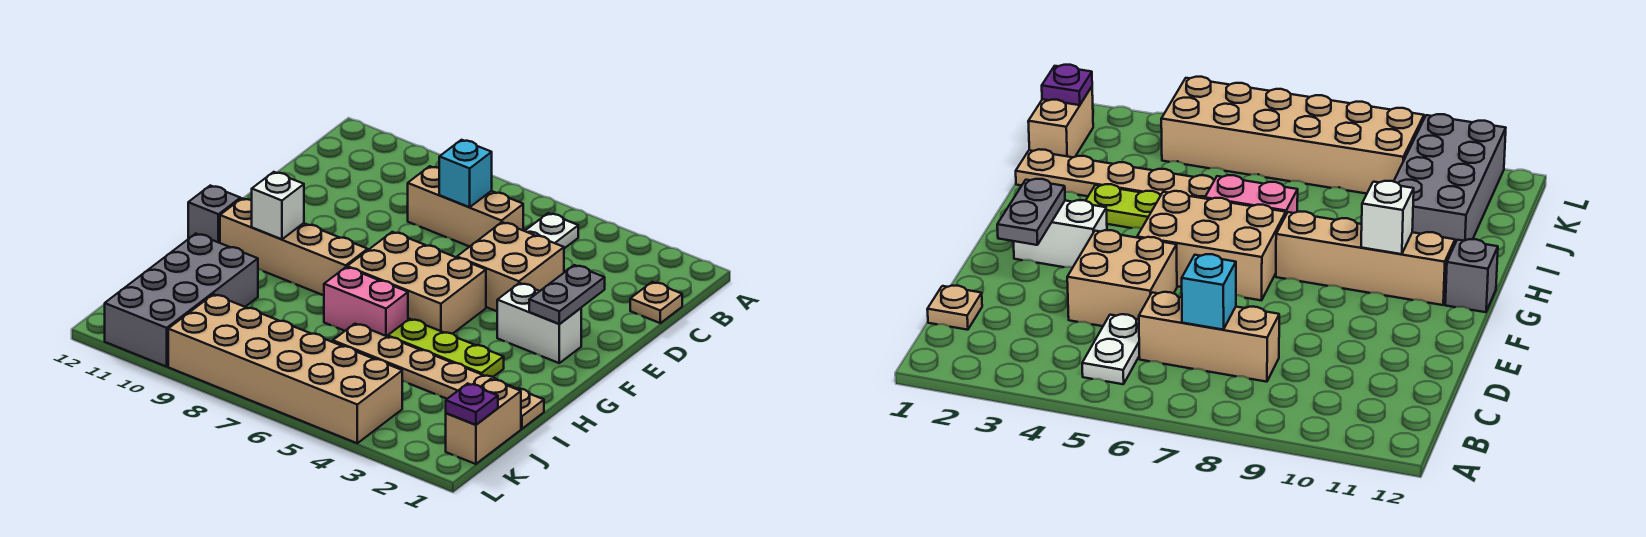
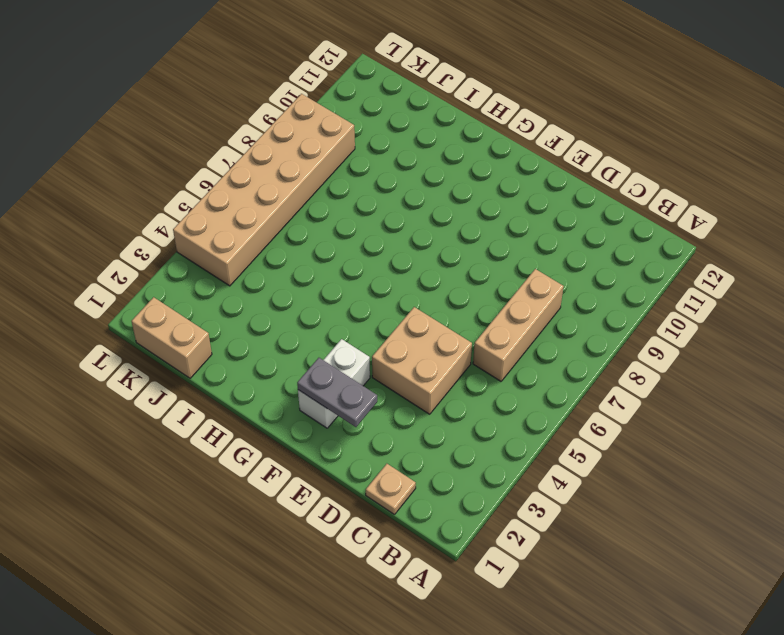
none -> white 1x2 plate [525,213,578,248]
none -> tan 2x3 brick [347,232,486,334]
none -> tan 1x4 brick [220,198,368,295]

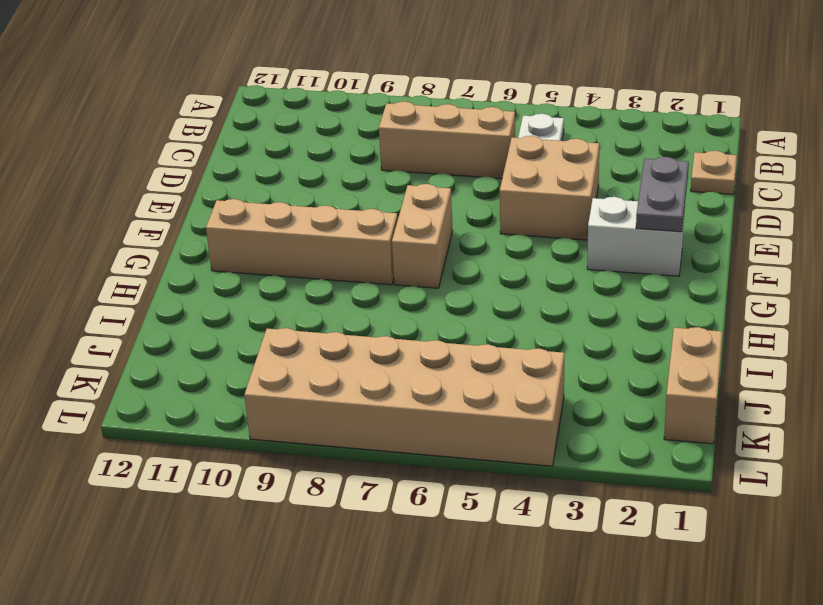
tan 1x2 brick [392,184,453,288] -> tan 2x3 brick [347,232,486,334]
none -> grey 1x1 brick [188,186,240,243]
none -> lime 1x3 plate [388,319,504,377]
none -> pink 1x2 brick [324,267,408,337]

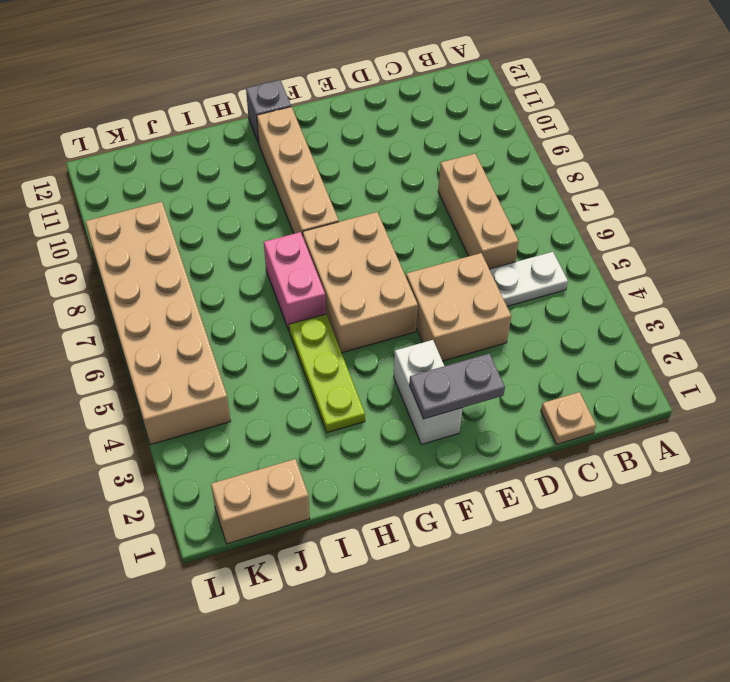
none -> tan 1x6 plate [333,324,544,429]
none -> grey 2x4 brick [105,234,258,367]
none -> cyan 1x1 brick [439,140,492,207]

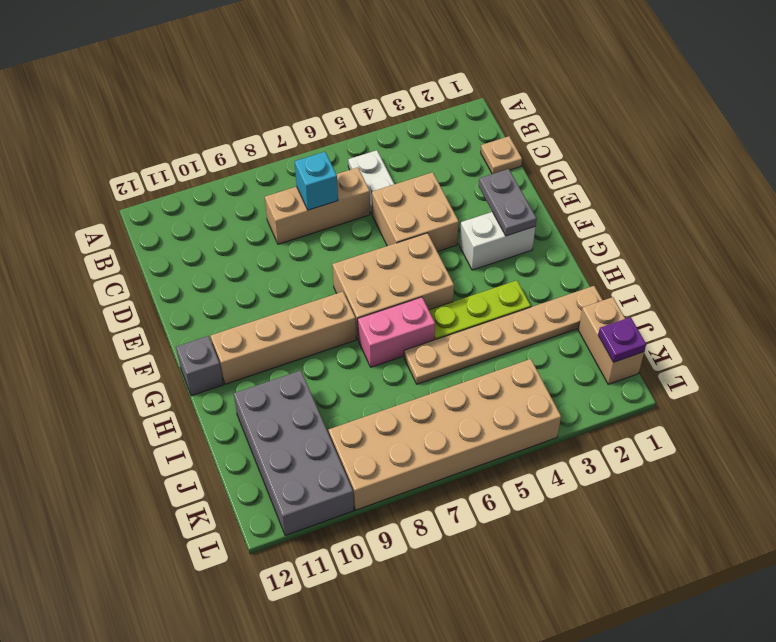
none -> white 1x1 brick [252,172,304,239]

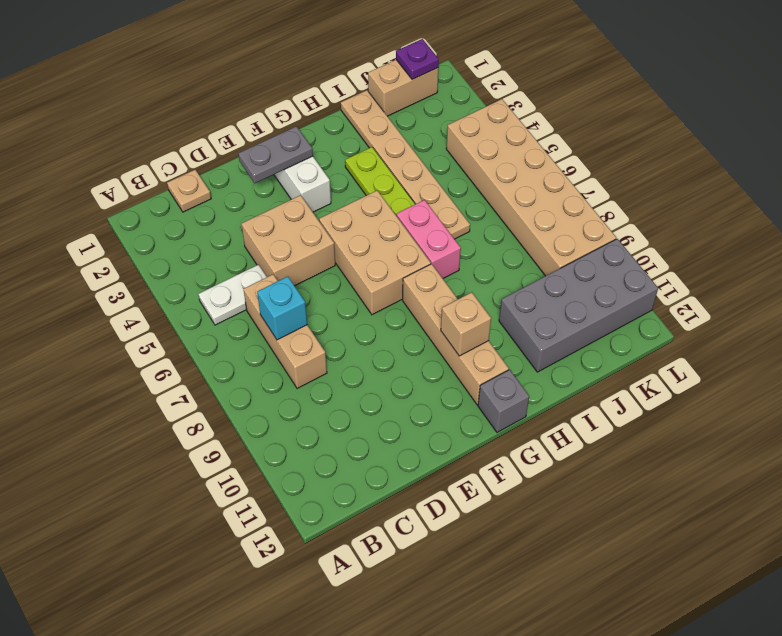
tan 1x1 brick [441,292,491,356] -> white 1x1 brick [252,172,304,239]

